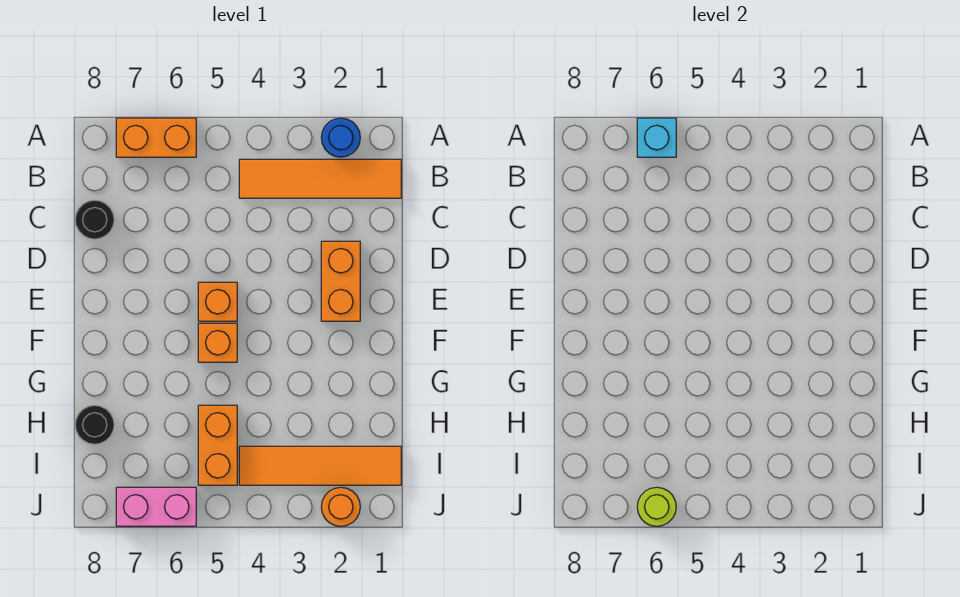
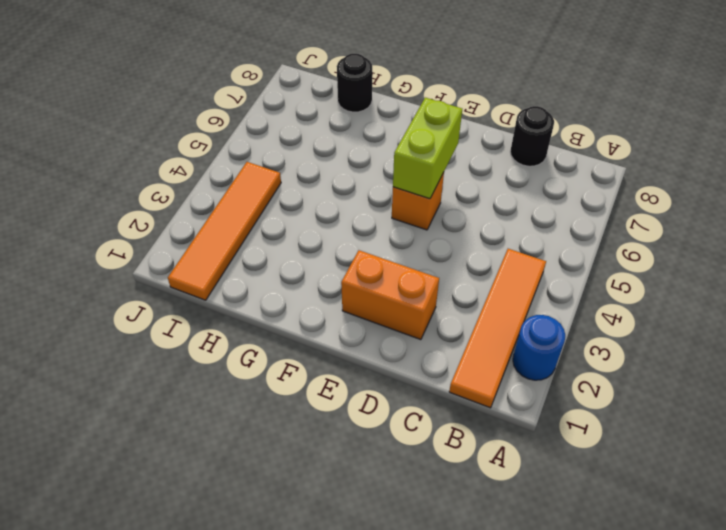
lime 1x2 brick [393,98,462,199] -> none
none -> orange 1x2 brick [116,118,196,157]
none -> orange 1x1 brick [198,323,237,362]
none -> orange 1x2 brick [198,405,237,485]

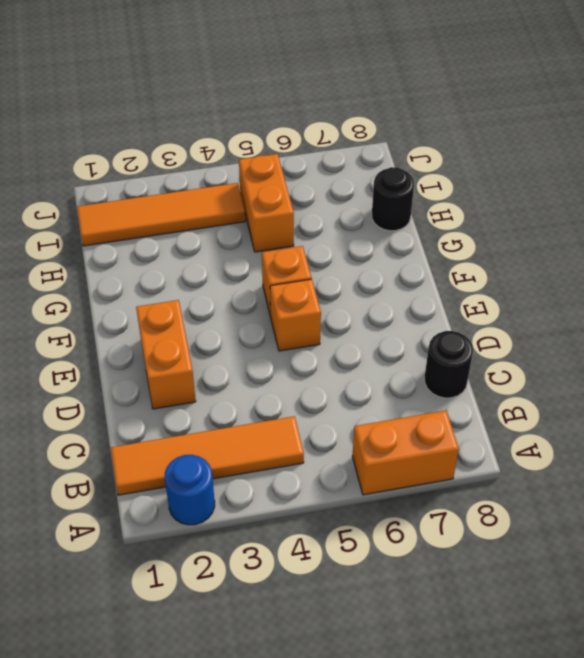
none -> orange 1x1 round brick [321,487,360,526]
none -> pink 1x2 brick [116,487,196,526]
none -> cyan 1x1 brick [637,118,676,157]

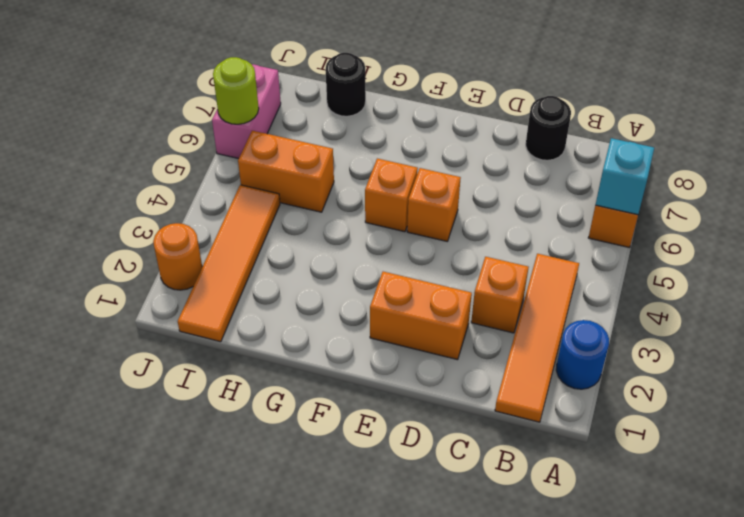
orange 1x1 brick [471,257,529,333] -> none

